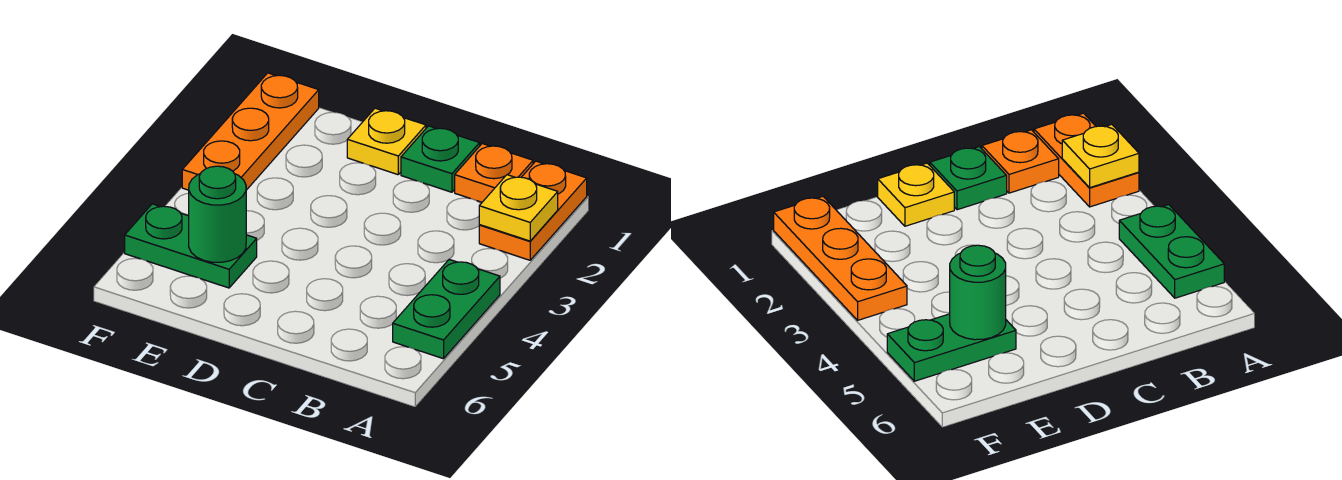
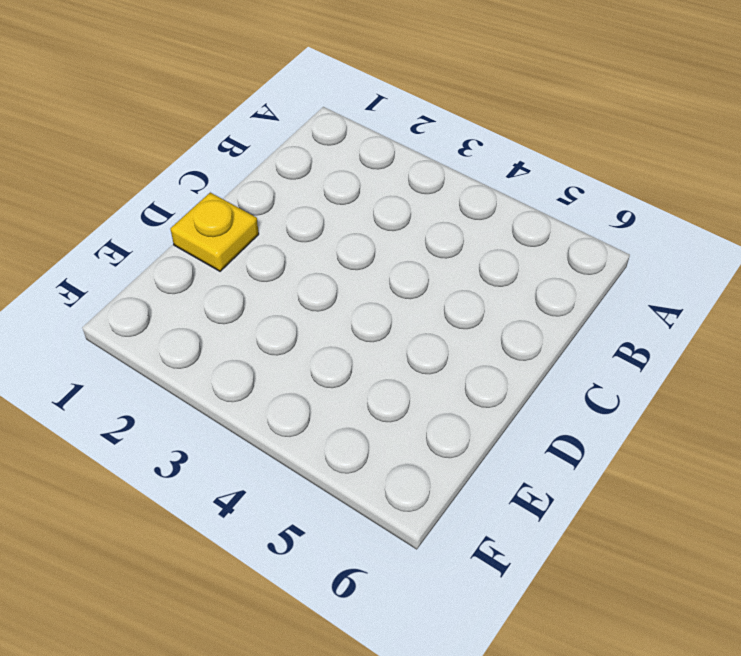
none -> orange 1x2 plate [479,161,587,260]
none -> green 1x2 plate [393,260,500,359]

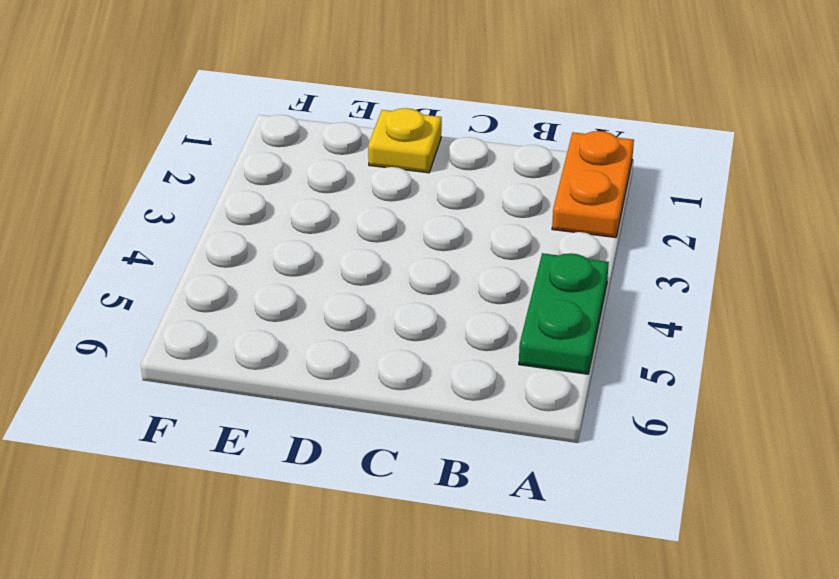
none -> orange 1x1 plate [455,144,533,202]
none -> green 1x1 plate [401,126,480,192]

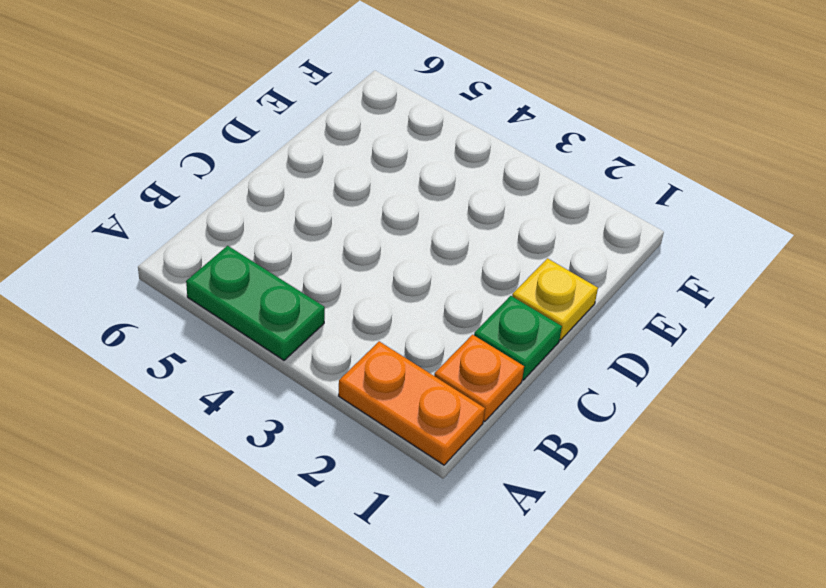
none -> green 1x2 plate [125,204,257,288]
none -> orange 1x3 plate [182,73,319,190]

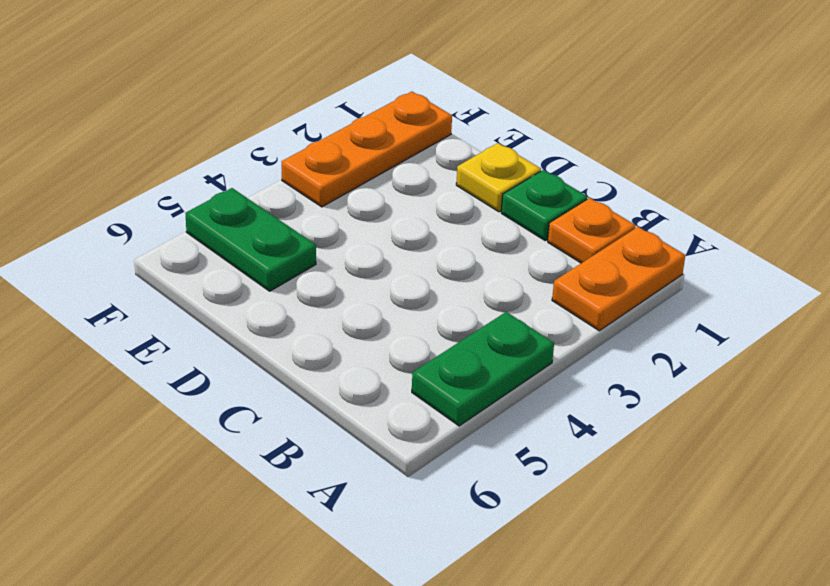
none -> yellow 1x1 plate [479,175,558,241]
none -> green 1x1 round brick [189,166,246,262]

